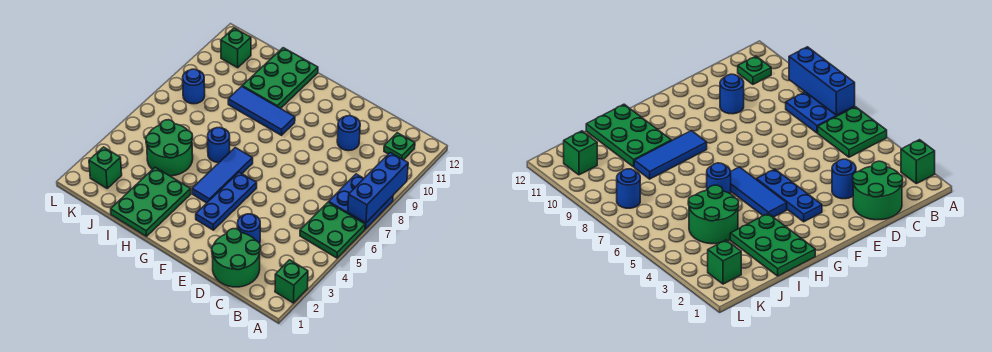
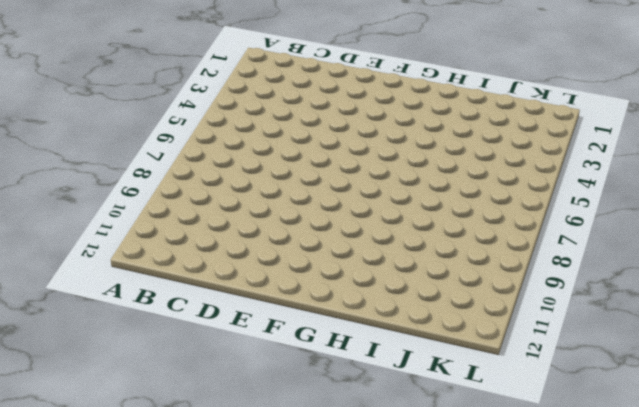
none -> green 1x1 brick [275,260,308,303]
none -> green 2x2 plate [300,202,365,258]
none -> blue 2x2 plate [329,174,393,229]

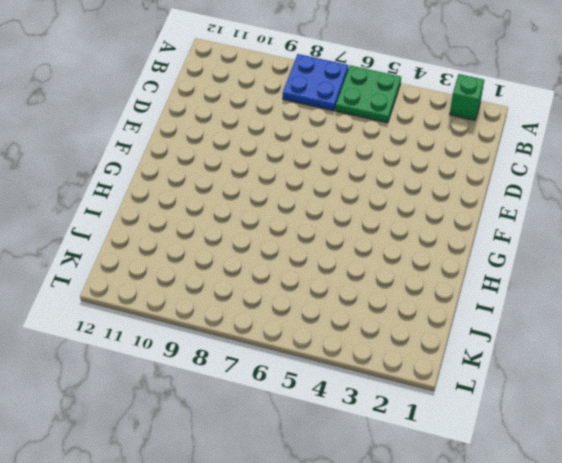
none -> green 1x1 plate [384,133,415,160]
none -> green 2x2 round brick [212,229,260,287]
none -> blue 1x1 round brick [238,214,260,243]

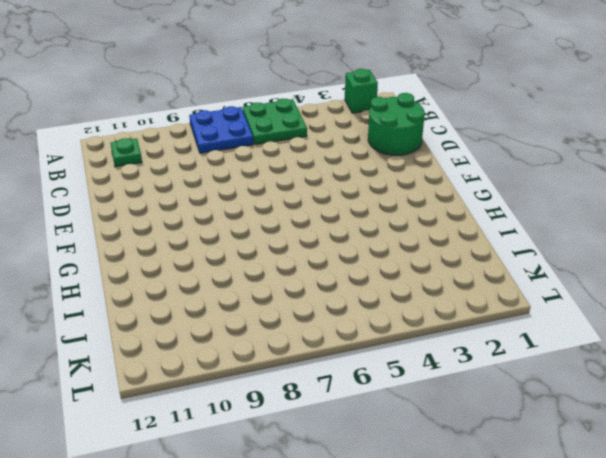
none -> blue 1x1 round brick [238,214,260,243]
none -> blue 1x1 round brick [337,116,360,151]
none -> blue 1x3 plate [196,172,257,230]

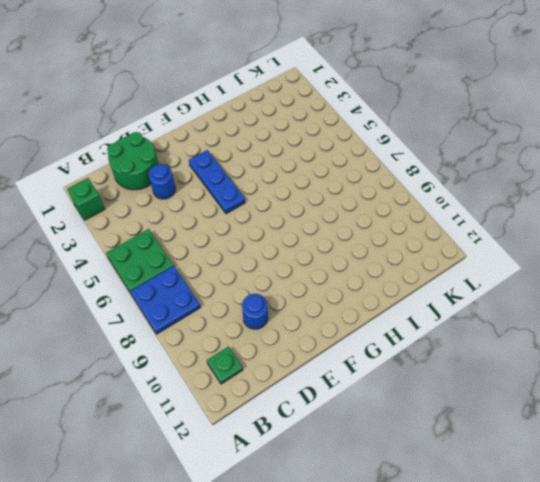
none -> blue 1x3 tile [192,148,253,203]
none -> blue 1x3 tile [228,86,295,135]
none -> green 2x3 plate [111,167,191,236]

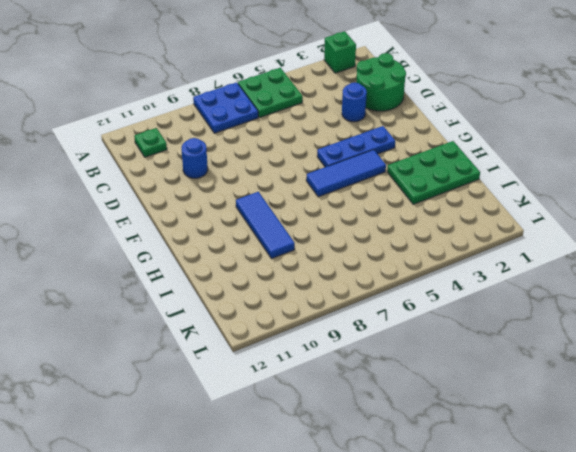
none -> blue 1x1 round brick [208,127,230,162]
none -> green 2x3 plate [242,48,318,109]
none -> green 2x2 round brick [146,120,193,176]

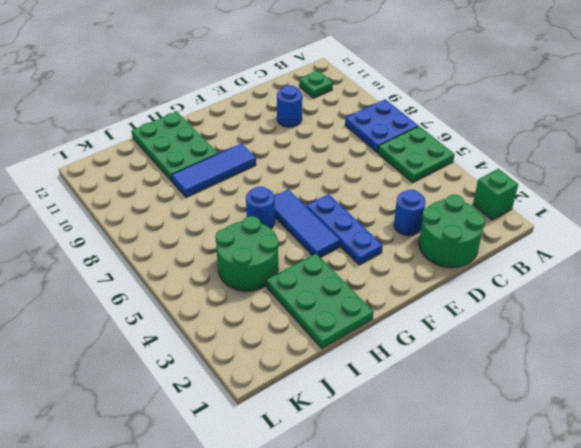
none -> green 1x1 brick [89,147,122,188]
none -> blue 1x1 round brick [183,69,205,104]
none -> green 1x1 brick [221,28,251,68]

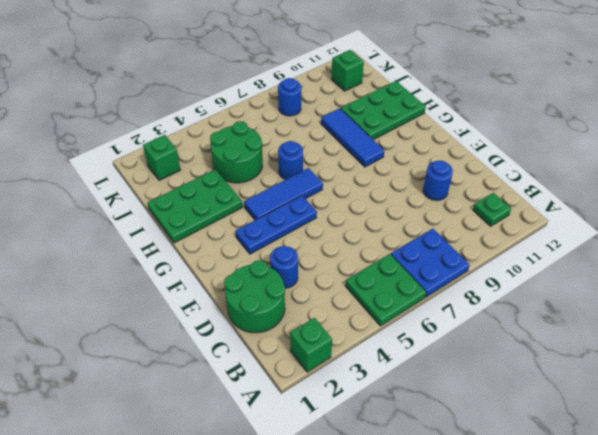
none -> blue 1x3 brick [348,153,408,223]

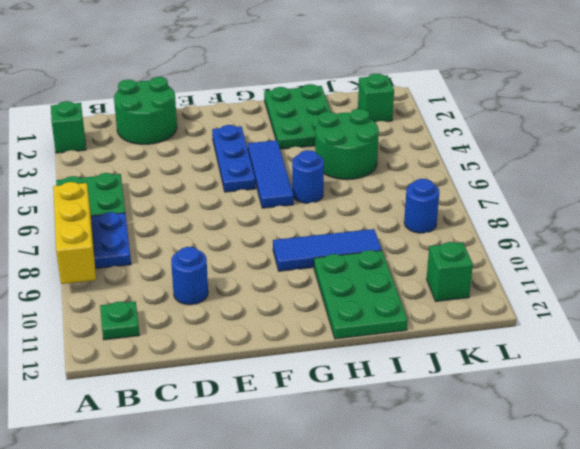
yellow 1x3 brick [53,182,96,284] -> blue 1x3 brick [348,153,408,223]
none -> blue 1x1 round brick [238,214,260,243]

